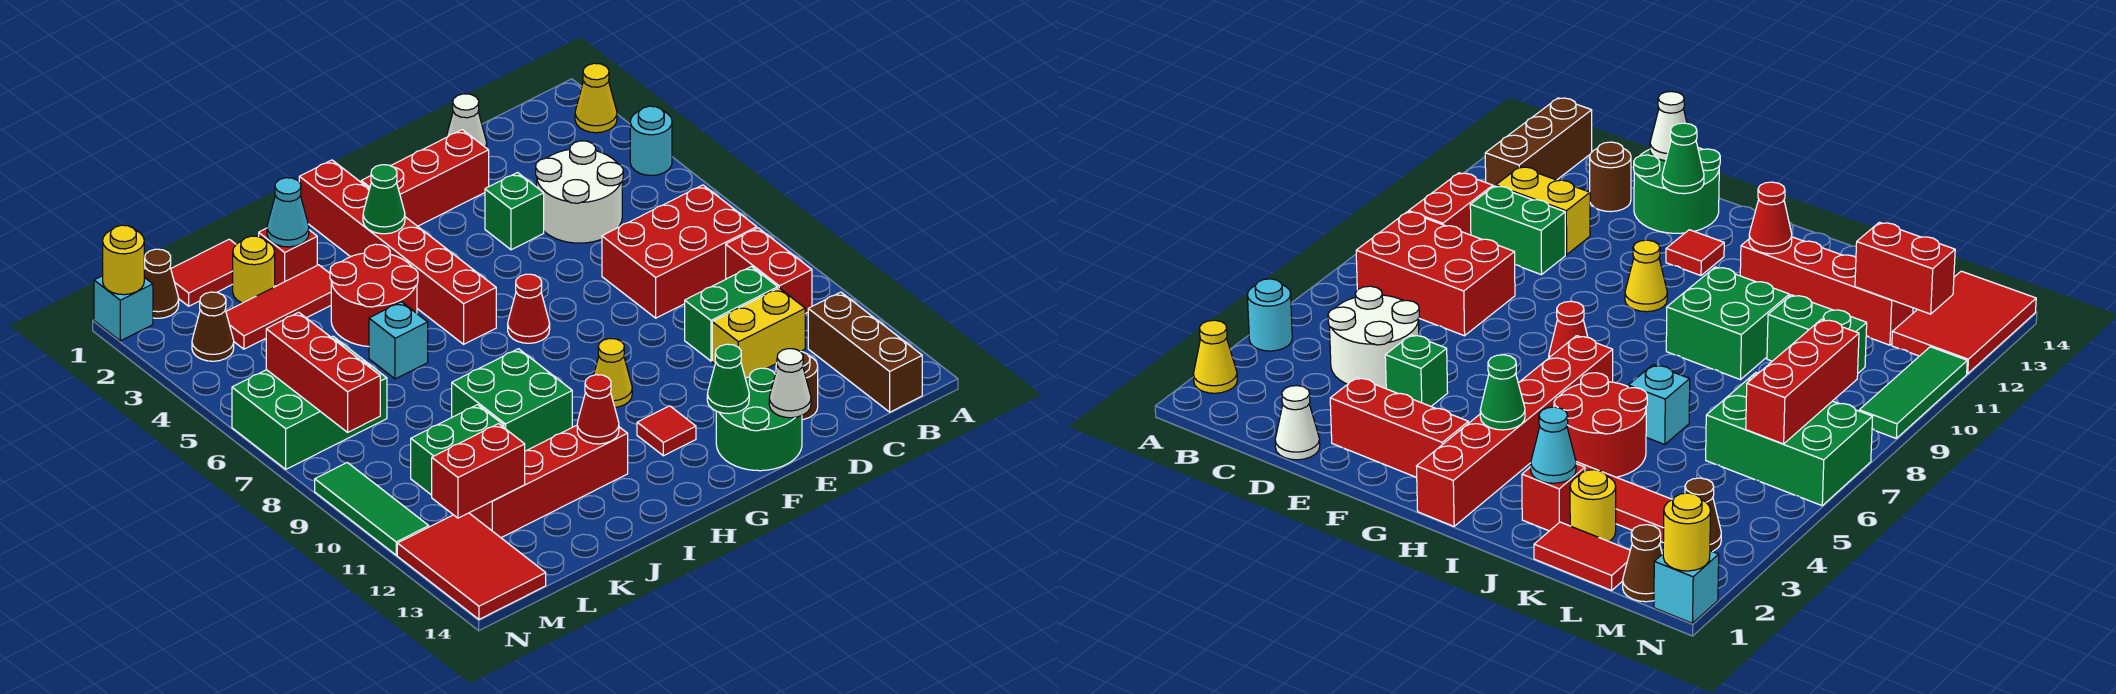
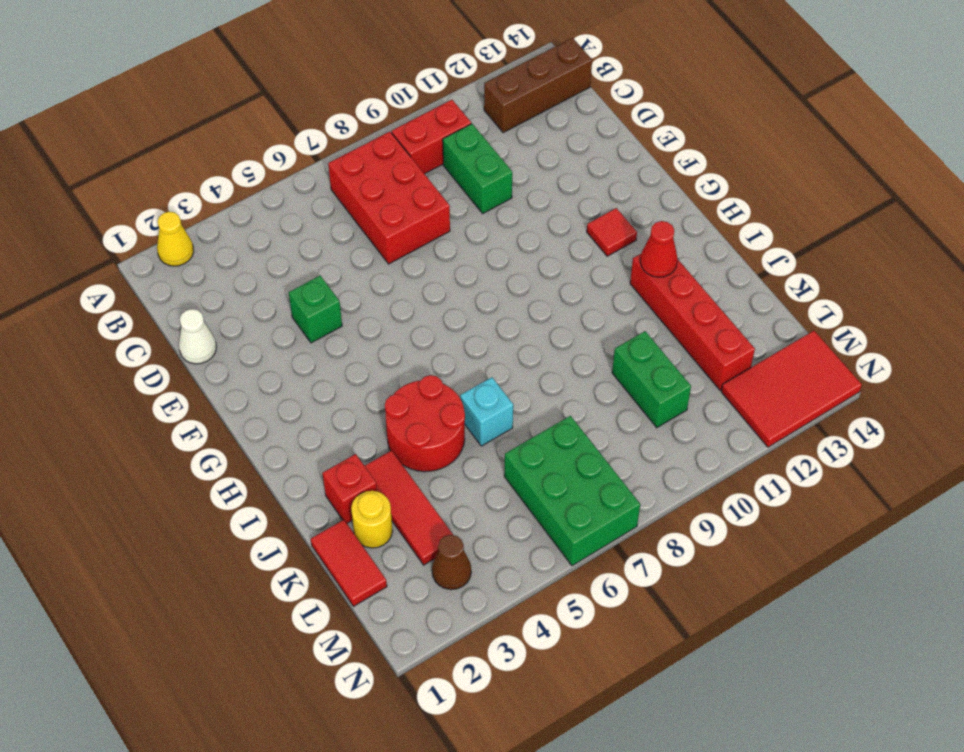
none -> cyan 1x1 round brick [630,106,672,175]
none -> white 2x2 round brick [536,141,623,243]
none -> yellow 1x2 brick [712,288,805,378]
none -> brown 1x1 round brick [776,351,818,420]

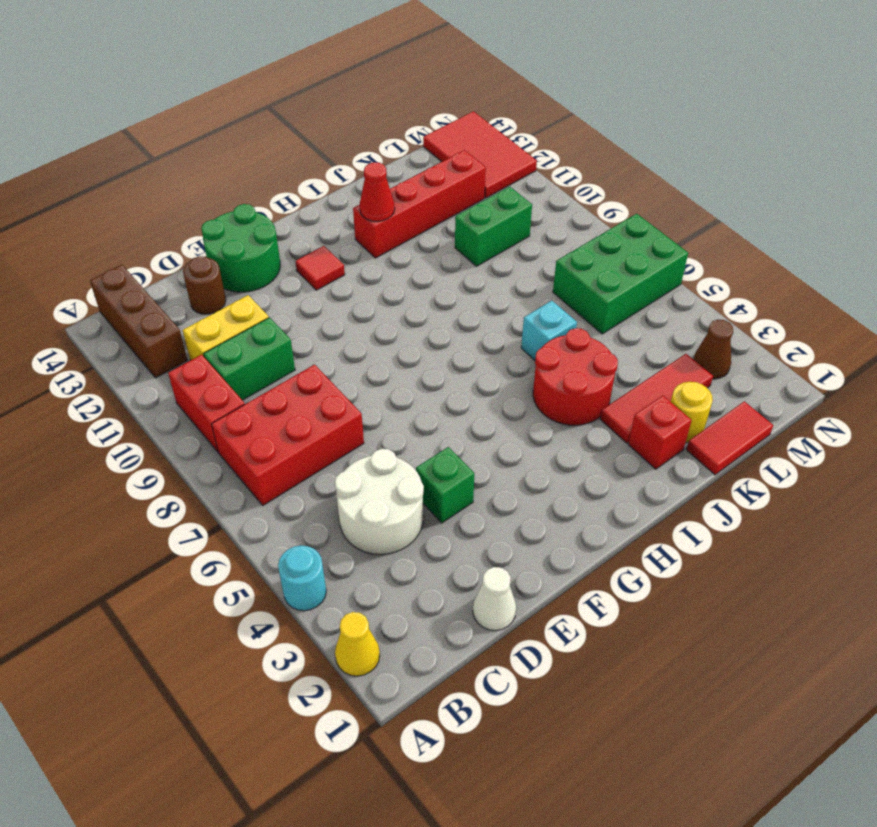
none -> red 1x3 brick [361,130,489,226]
none -> red 1x1 cone [508,274,550,343]
none -> yellow 1x1 cone [594,339,632,407]
none -> red 1x6 brick [299,160,496,344]

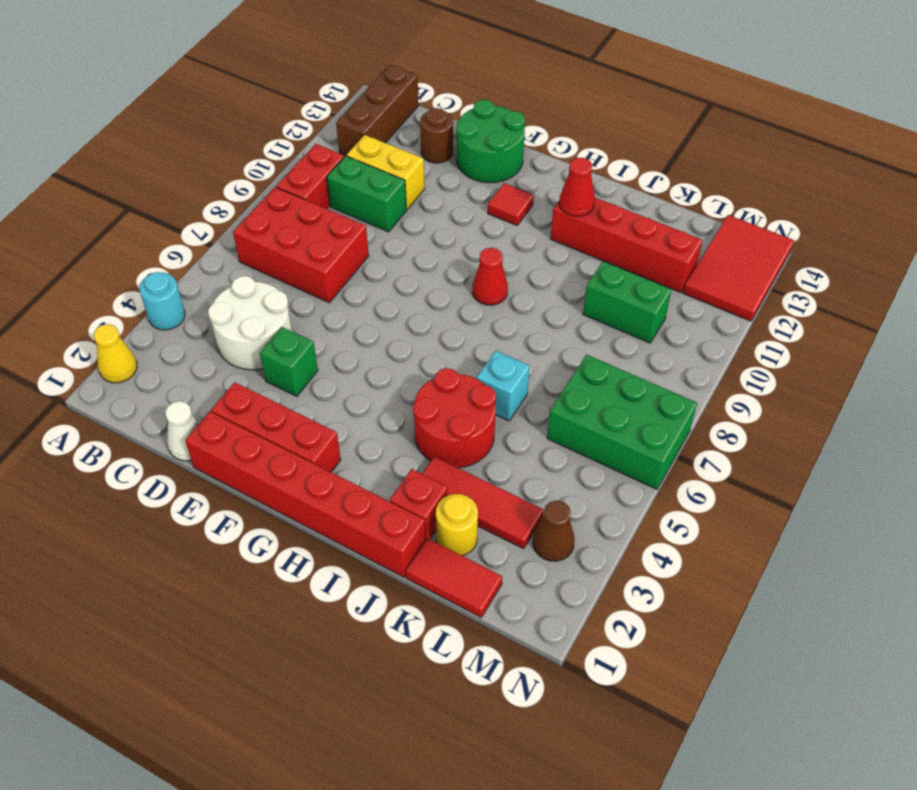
red 1x6 brick [185,411,426,577] -> red 1x6 brick turned to [299,160,496,344]
red 1x1 cone [472,248,508,305] -> red 1x1 cone moved to [508,274,550,343]
none -> yellow 1x1 cone [594,339,632,407]
none -> green 2x2 brick [452,349,572,451]
none -> brown 1x1 cone [144,249,179,318]
none -> cyan 1x1 brick [94,276,153,341]

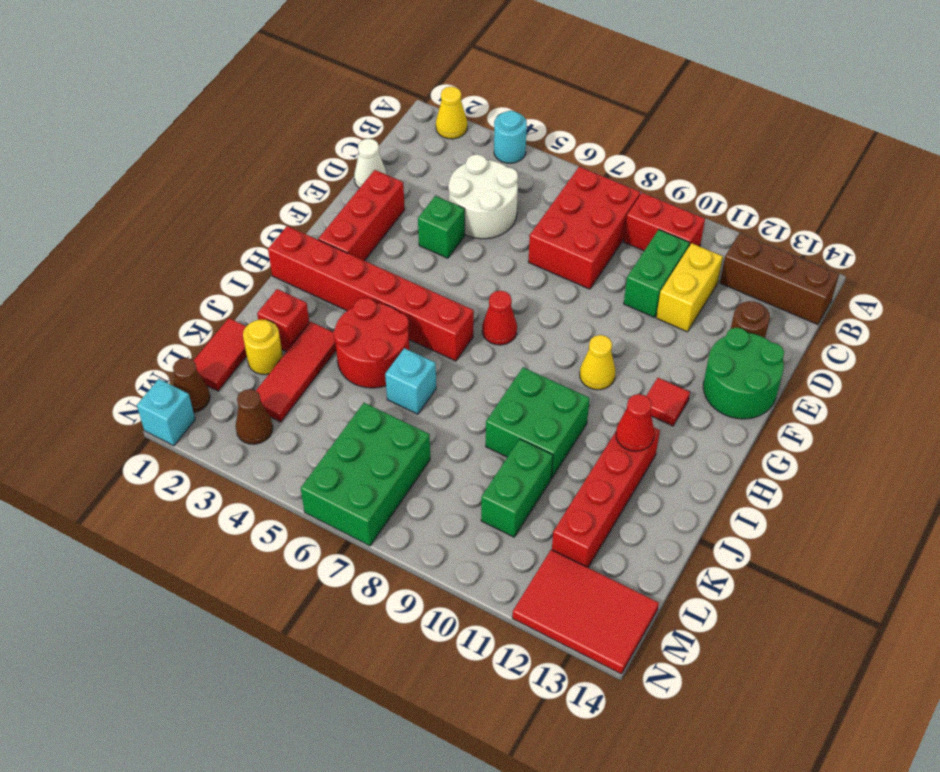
none -> green 1x3 tile [315,463,429,555]
none -> white 1x1 cone [769,349,811,418]
none -> green 1x1 cone [707,344,749,414]
none -> green 1x1 cone [363,165,405,234]

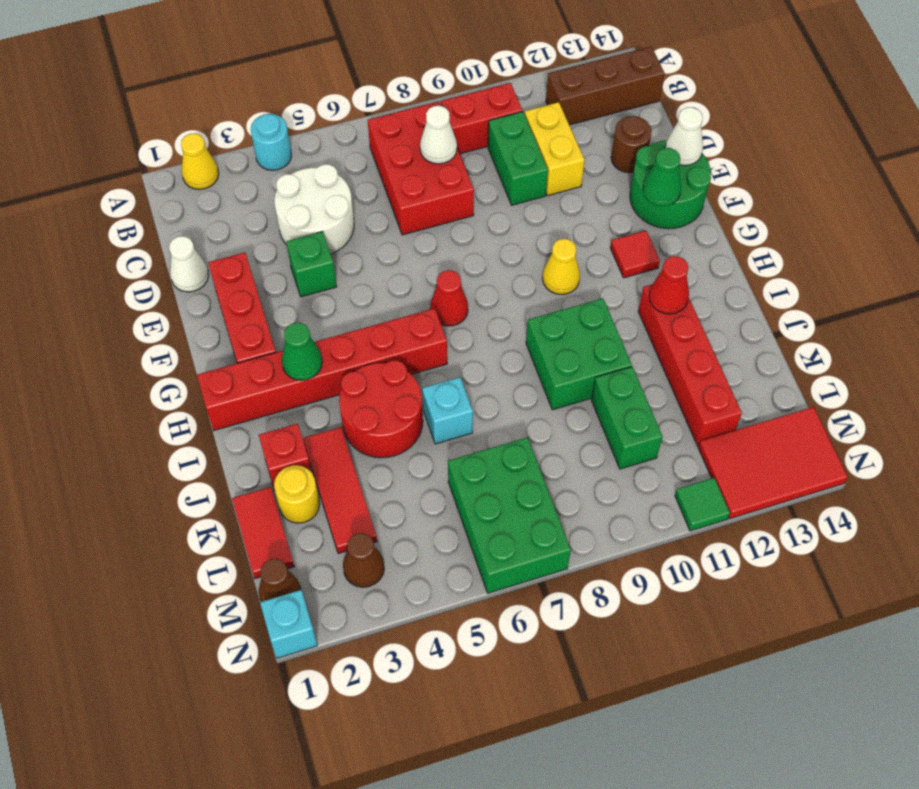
white 1x1 cone [420,106,457,164] -> none
green 1x1 tile [675,478,730,531] -> green 1x3 tile [315,463,429,555]
none -> cyan 1x1 cone [267,178,309,247]
none -> red 1x2 brick [432,424,525,518]
none -> red 1x3 brick [266,312,380,432]
none -> yellow 1x1 round brick [103,225,144,295]

